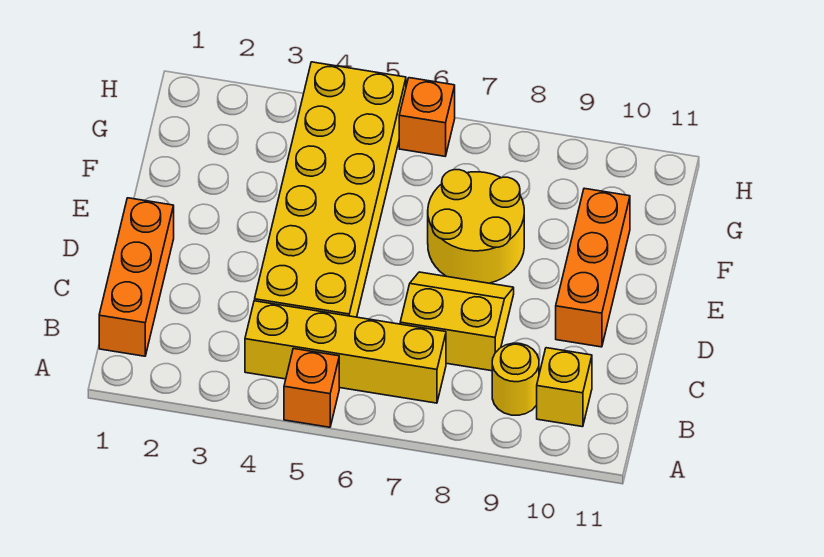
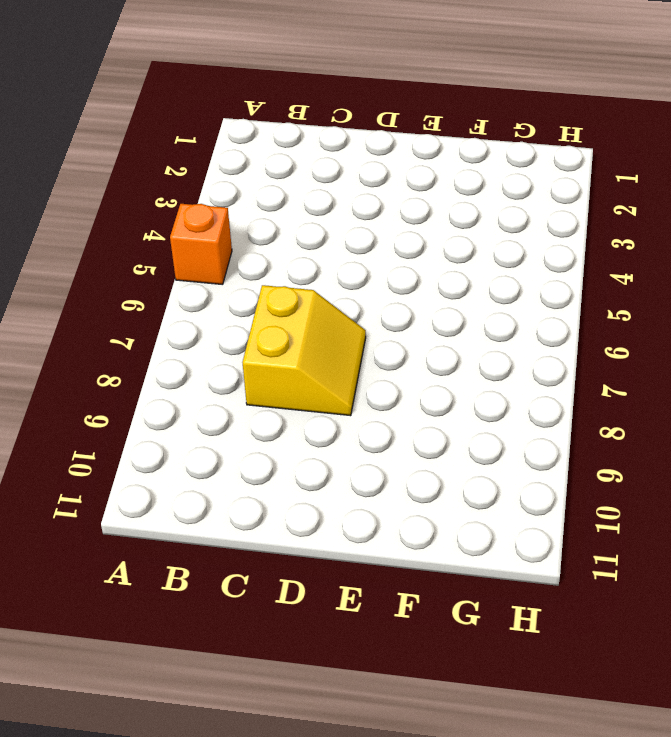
none -> orange 1x3 brick [99,198,174,356]
none -> yellow 1x4 brick [245,301,446,403]

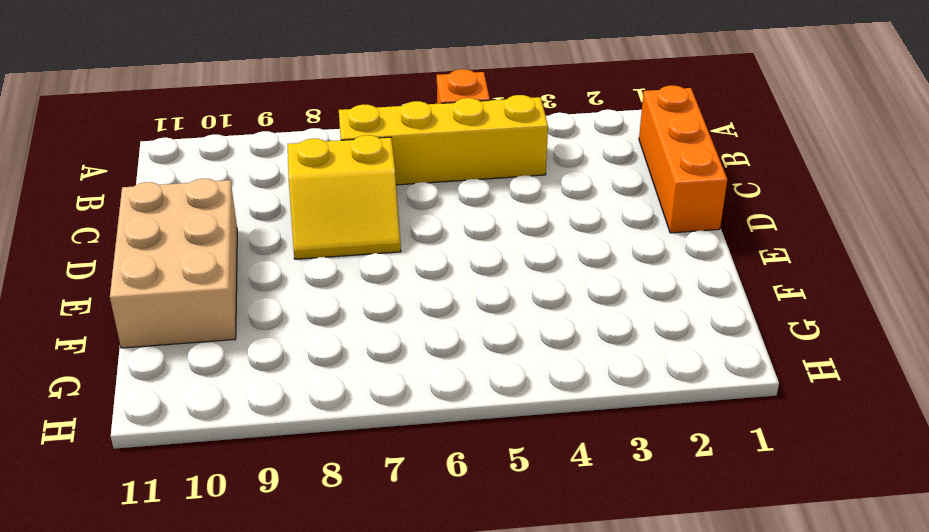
tan 2x3 brick [110,179,237,348] -> orange 1x3 brick [556,188,630,347]
none -> yellow 1x1 round brick [492,343,539,415]
none -> yellow 1x1 brick [537,348,592,427]

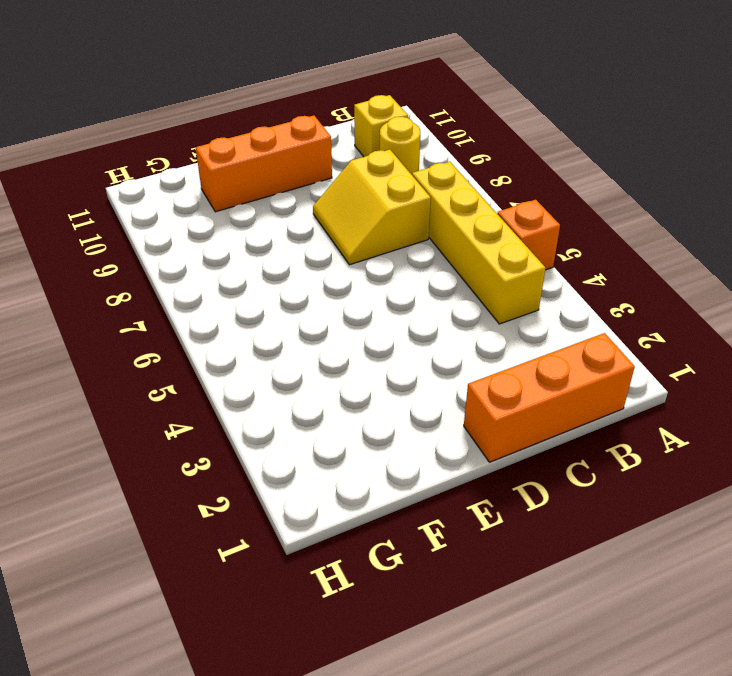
none -> yellow 2x6 brick [255,62,406,317]
none -> yellow 2x2 round brick [428,170,524,283]

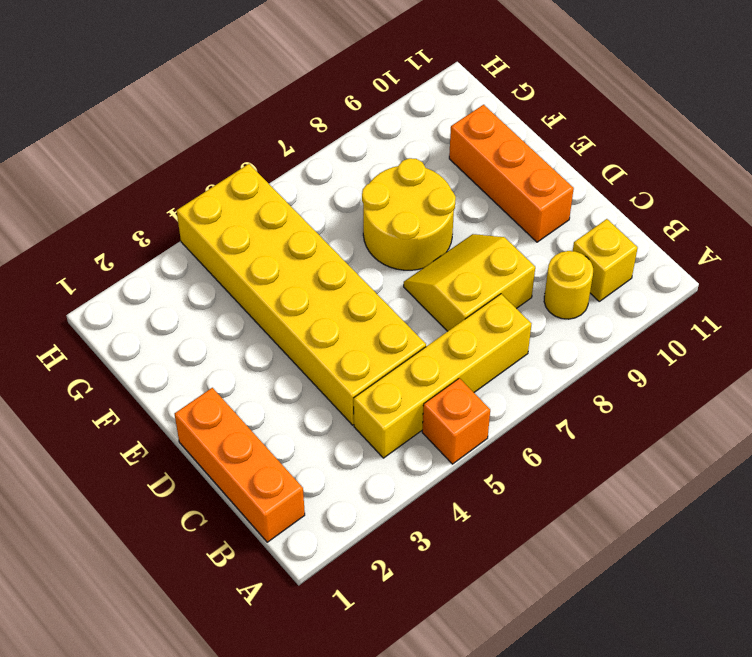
none -> orange 1x1 brick [399,78,455,156]

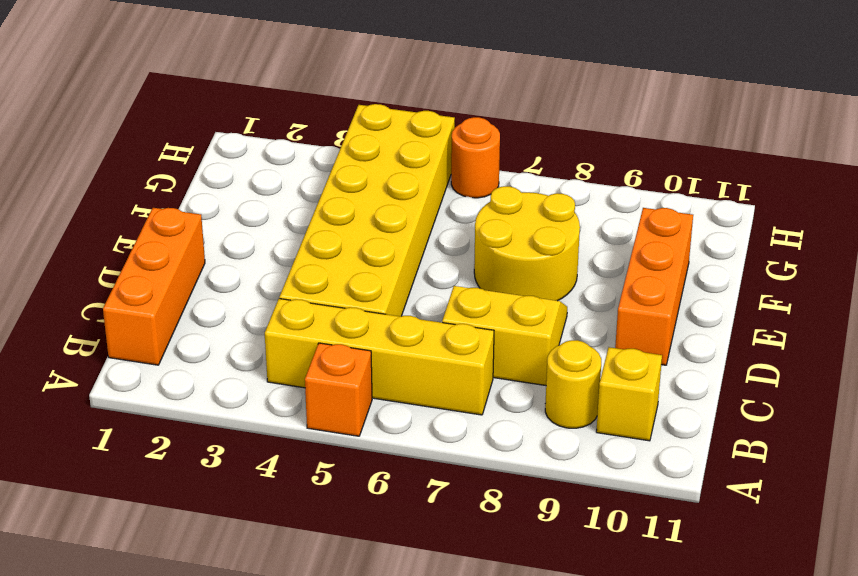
orange 1x1 round brick [451,117,500,198] -> orange 1x1 brick [399,78,455,156]

